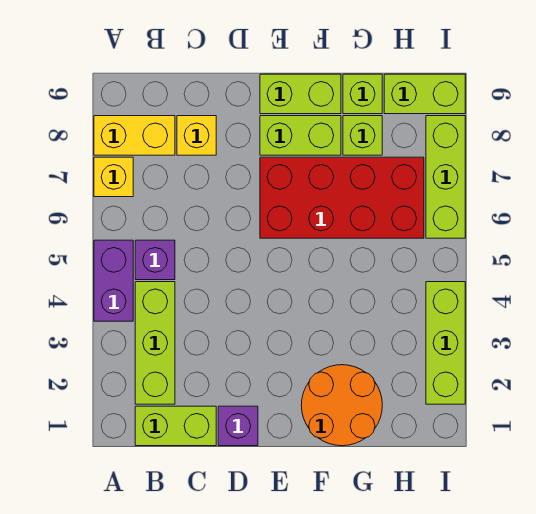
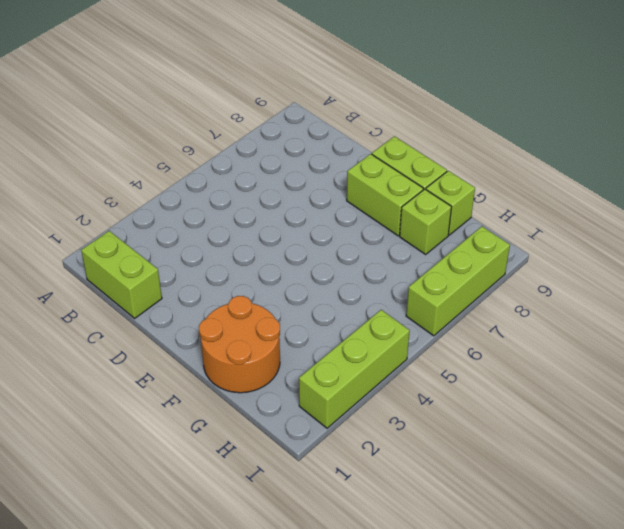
none -> purple 1x2 brick [94,240,133,321]
none -> yellow 1x1 brick [94,157,133,197]
none -> yellow 1x2 brick [94,116,175,155]

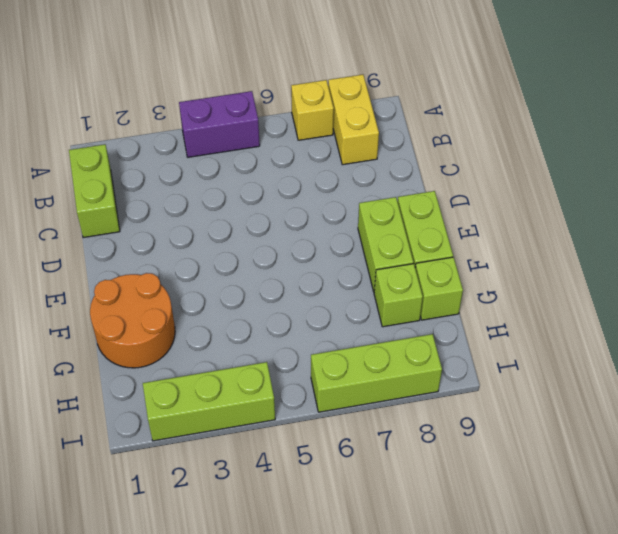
none -> lime 1x3 brick [135,282,175,404]
none -> purple 1x1 brick [135,240,175,280]
none -> yellow 1x1 brick [177,116,216,155]

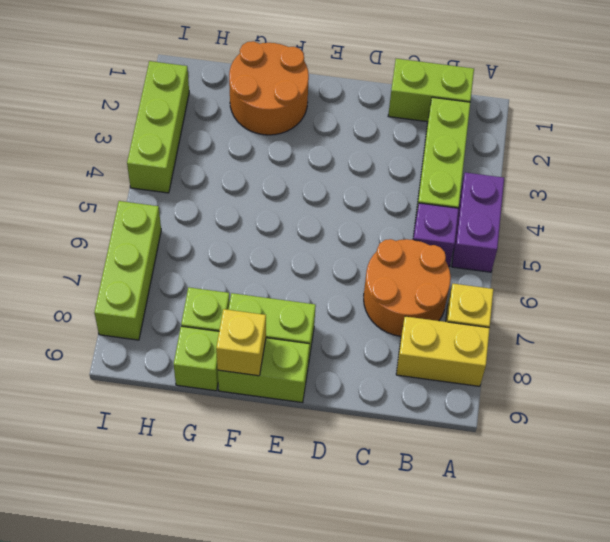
orange 2x2 round brick [364,239,451,336] -> none
yellow 1x1 brick [216,309,266,376] -> yellow 1x1 brick moved to [177,116,216,155]
none -> purple 1x1 brick [218,406,258,446]
none -> red 2x4 brick [260,157,424,238]
none -> lime 1x2 brick [384,74,465,114]

